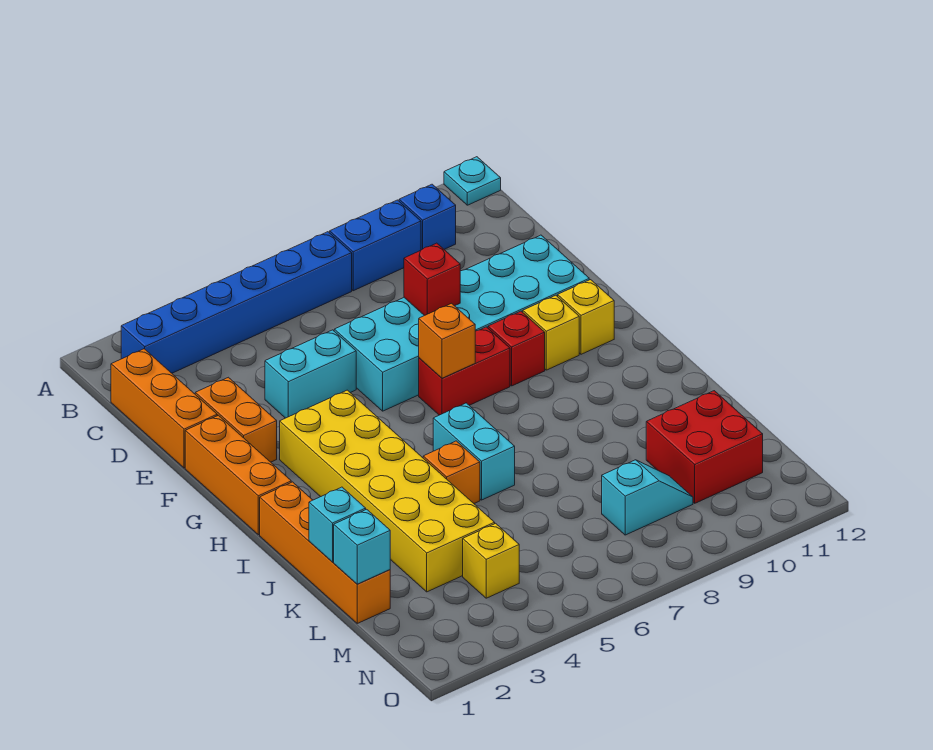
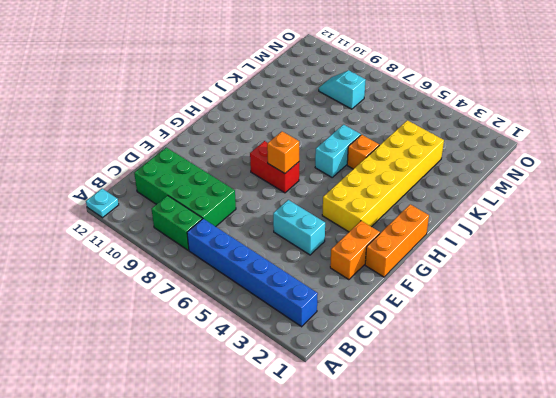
green 1x2 brick [152,196,202,250] -> blue 1x2 brick [330,200,421,291]
green 2x4 brick [134,148,236,227] -> none
none -> blue 1x1 brick [399,184,456,250]
none -> orange 1x3 brick [111,349,217,468]
none -> cyan 2x6 brick [334,235,589,411]

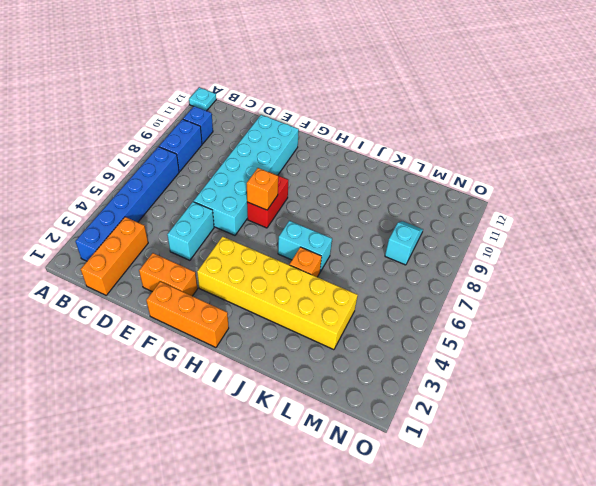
orange 1x3 brick [81,217,148,295] -> orange 1x3 brick turned to [111,349,217,468]
none -> red 1x1 brick [488,311,545,386]
none -> yellow 1x1 brick [523,295,579,370]
none -> yellow 1x1 brick [558,280,614,354]

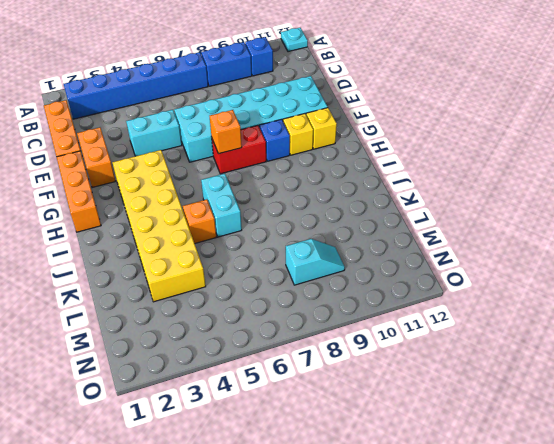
blue 1x1 brick [259,119,290,161] -> red 1x1 brick [488,311,545,386]
none -> orange 1x4 brick [260,482,390,623]
none -> red 2x2 brick [646,391,763,503]
none -> yellow 1x1 brick [463,523,519,598]

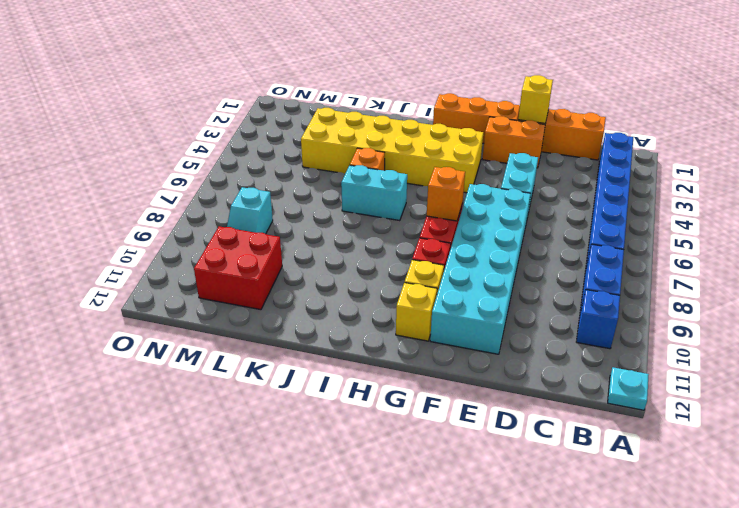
yellow 1x1 brick [518,75,553,123] -> yellow 1x1 brick moved to [463,523,519,598]
none -> orange 1x4 brick [260,482,390,623]
none -> red 1x1 brick [404,243,460,316]
none -> cyan 1x1 brick [309,487,366,562]

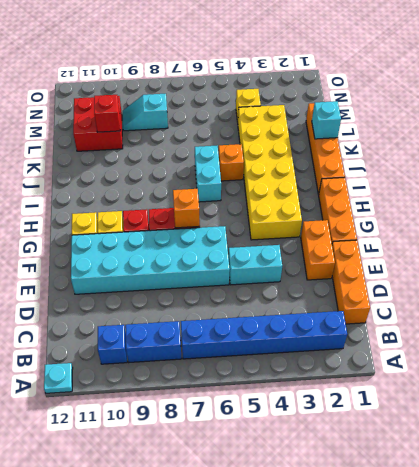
red 1x1 brick [94,95,120,132] -> red 1x1 brick moved to [404,243,460,316]
none -> cyan 1x1 brick [334,509,390,584]

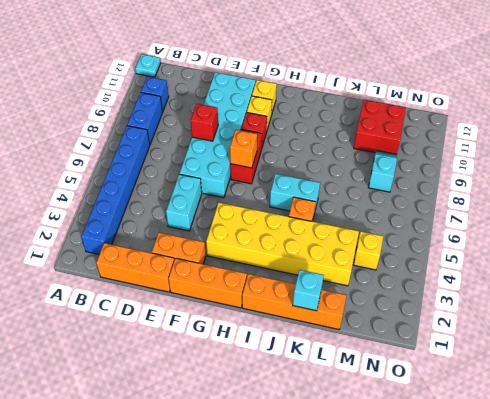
none -> cyan 1x1 brick [334,509,390,584]

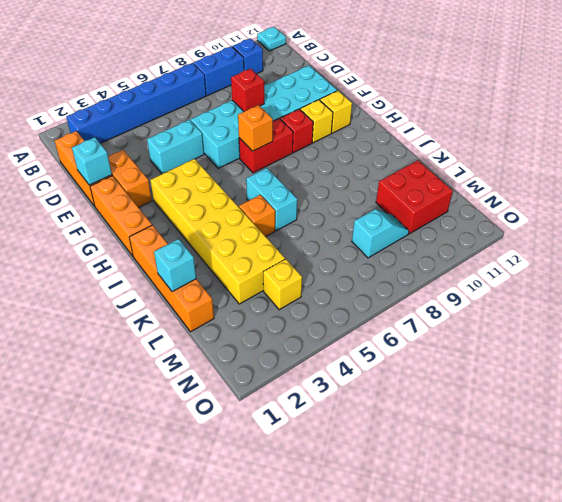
cyan 1x1 brick [72,137,112,185] -> cyan 1x1 brick moved to [334,509,390,584]

